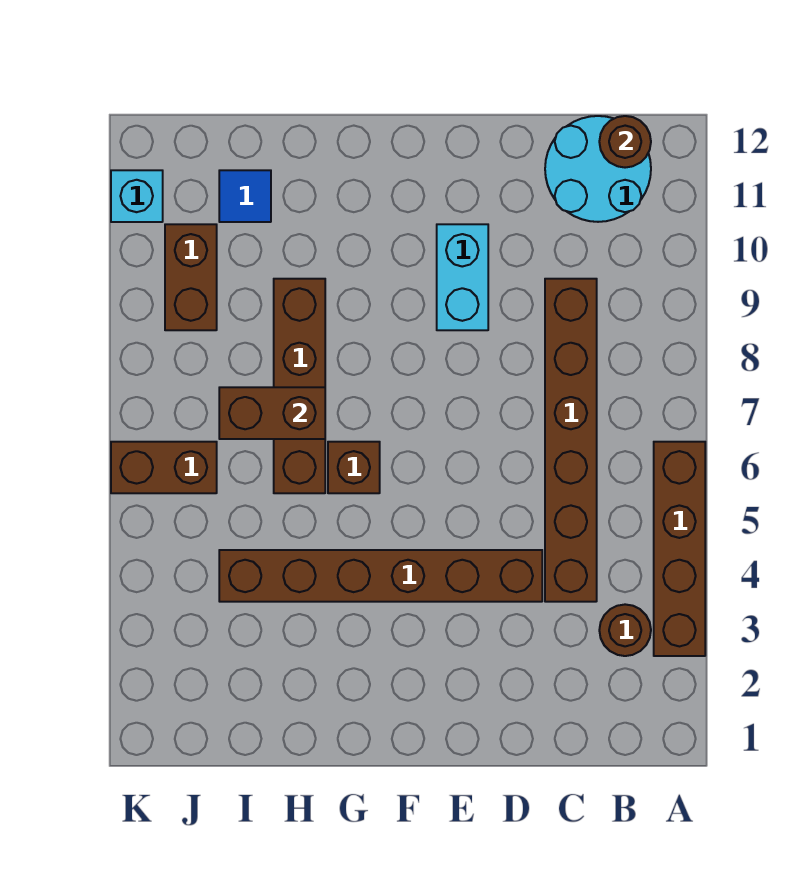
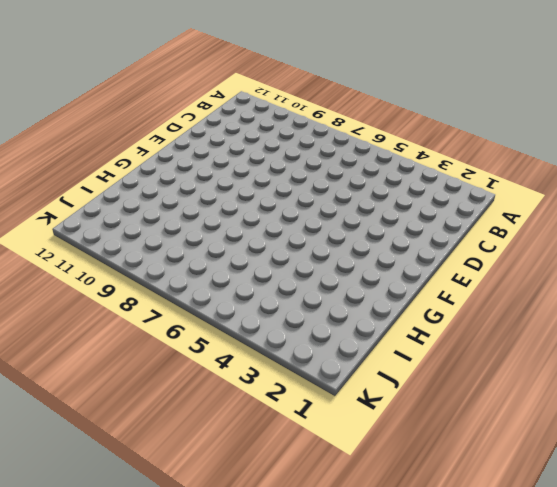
none -> brown 1x4 brick [654,442,705,656]
none -> brown 1x1 round brick [599,604,651,656]
none -> cyan 2x2 round brick [545,116,651,222]

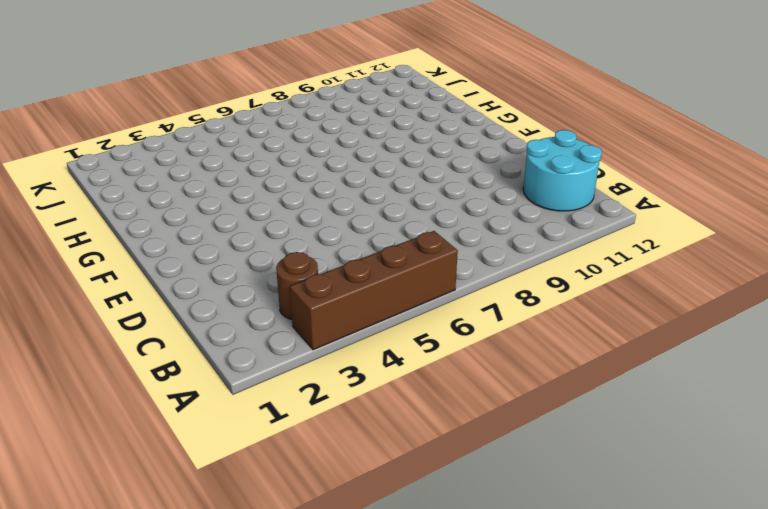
none -> brown 1x6 brick [545,279,597,602]
none -> brown 1x6 brick [219,550,542,602]
none -> cyan 1x2 brick [437,224,488,330]

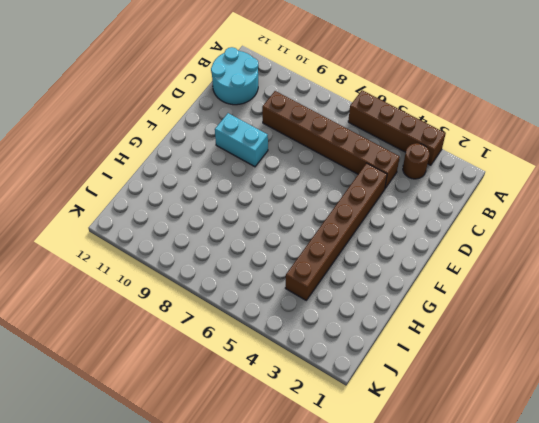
none -> brown 1x1 brick [328,442,380,493]
none -> brown 1x4 brick [274,279,325,493]
none -> blue 1x1 tile [219,170,271,222]

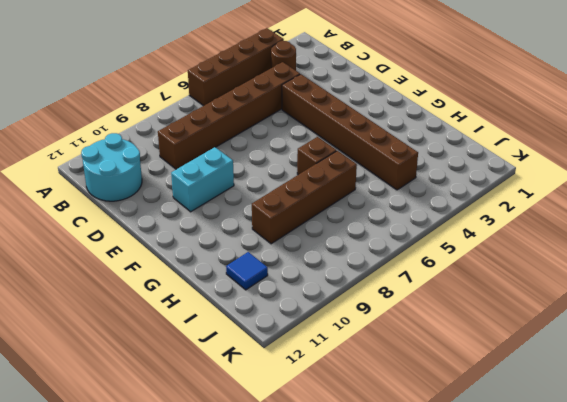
none -> brown 1x2 brick [111,442,217,493]
none -> brown 1x2 brick [165,224,217,330]
none -> cyan 1x1 brick [111,170,163,222]

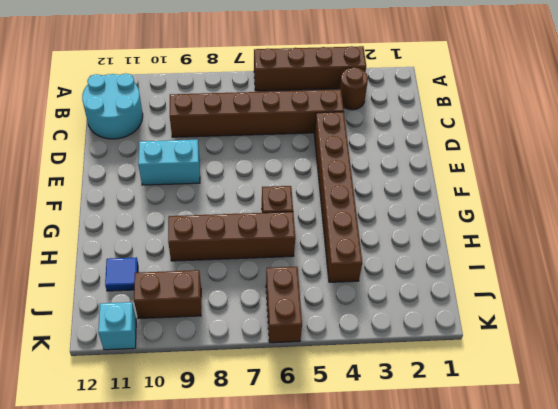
none -> brown 1x1 round brick [599,116,651,168]
none -> brown 1x2 brick [219,387,325,439]

